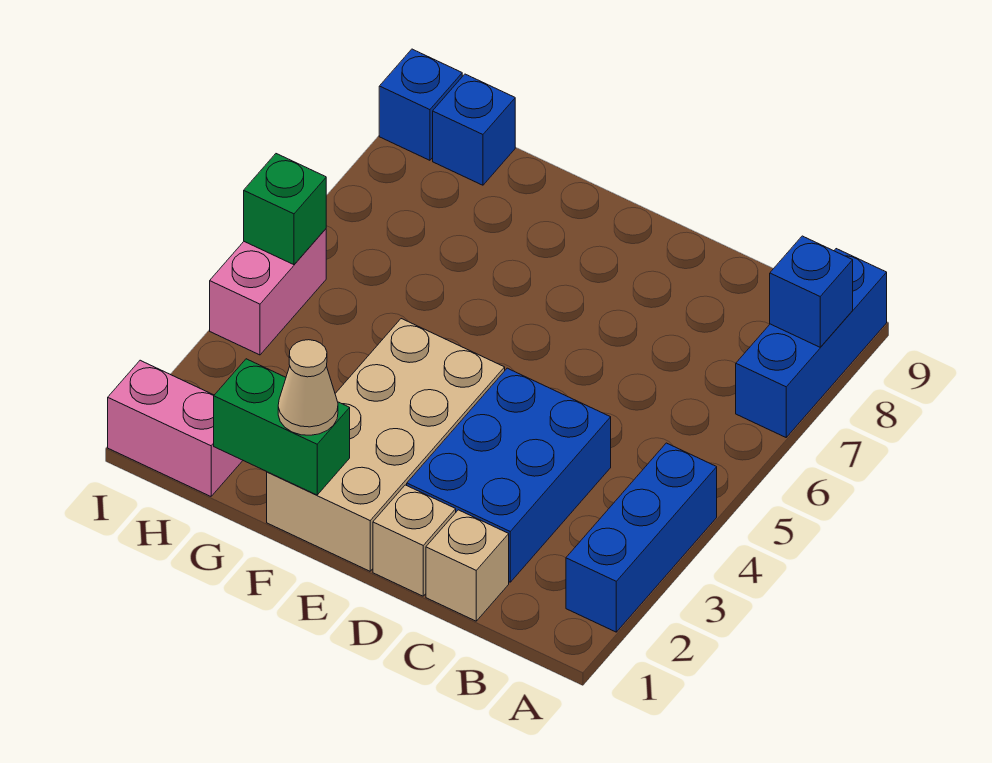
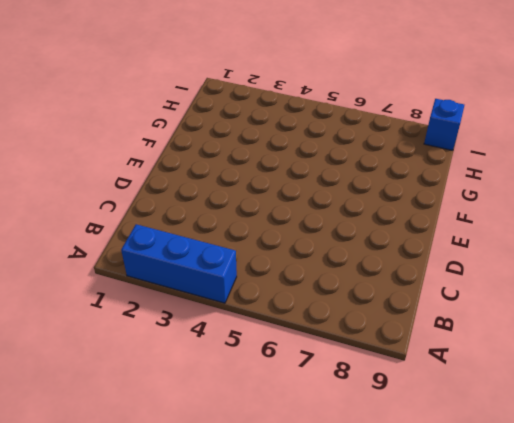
none -> blue 1x3 brick [736,249,887,437]
none -> tan 1x1 brick [426,510,509,621]
none -> blue 2x3 brick [407,368,611,582]

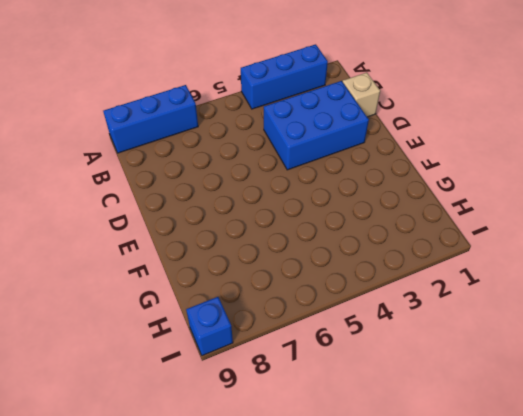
none -> tan 1x1 brick [373,485,456,596]
none -> tan 2x4 brick [267,319,505,571]
none -> pink 1x2 brick [108,360,243,496]

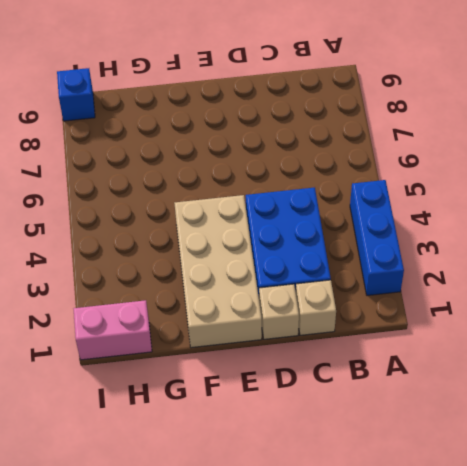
none -> blue 1x3 brick [736,249,887,437]
none -> blue 1x1 brick [433,74,515,185]
none -> pink 1x2 brick [210,229,326,355]

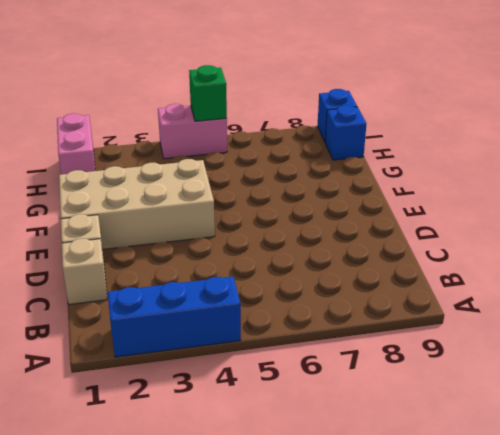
none -> blue 1x3 brick [736,249,887,437]
none -> blue 2x3 brick [407,368,611,582]
none -> blue 1x1 brick [770,236,853,347]

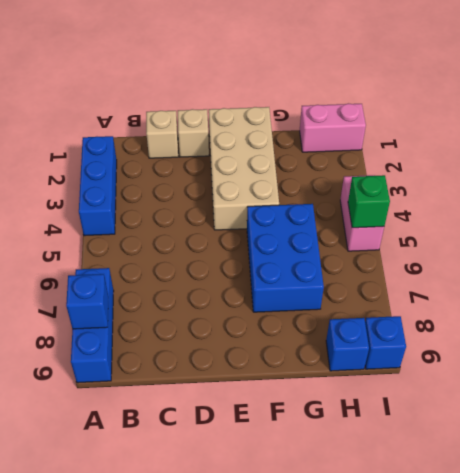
blue 2x3 brick [247,204,324,312] -> blue 2x3 brick moved to [407,368,611,582]
none -> green 1x2 brick [214,359,350,495]
none -> tan 1x1 cone [278,340,338,435]

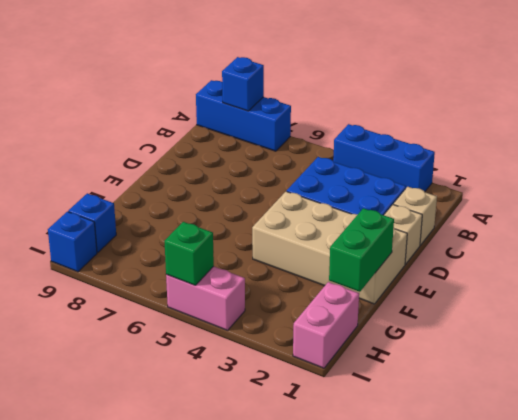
none -> tan 1x1 cone [278,340,338,435]

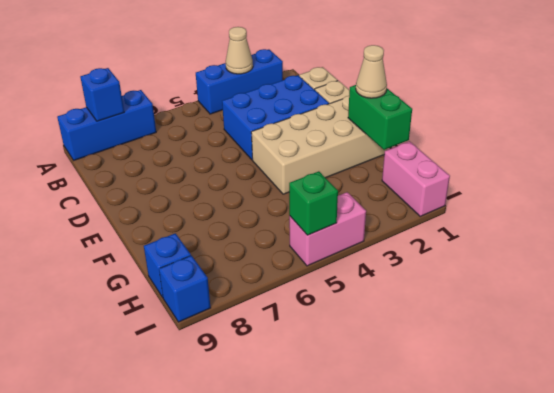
tan 1x1 cone [226,27,253,74] -> none

